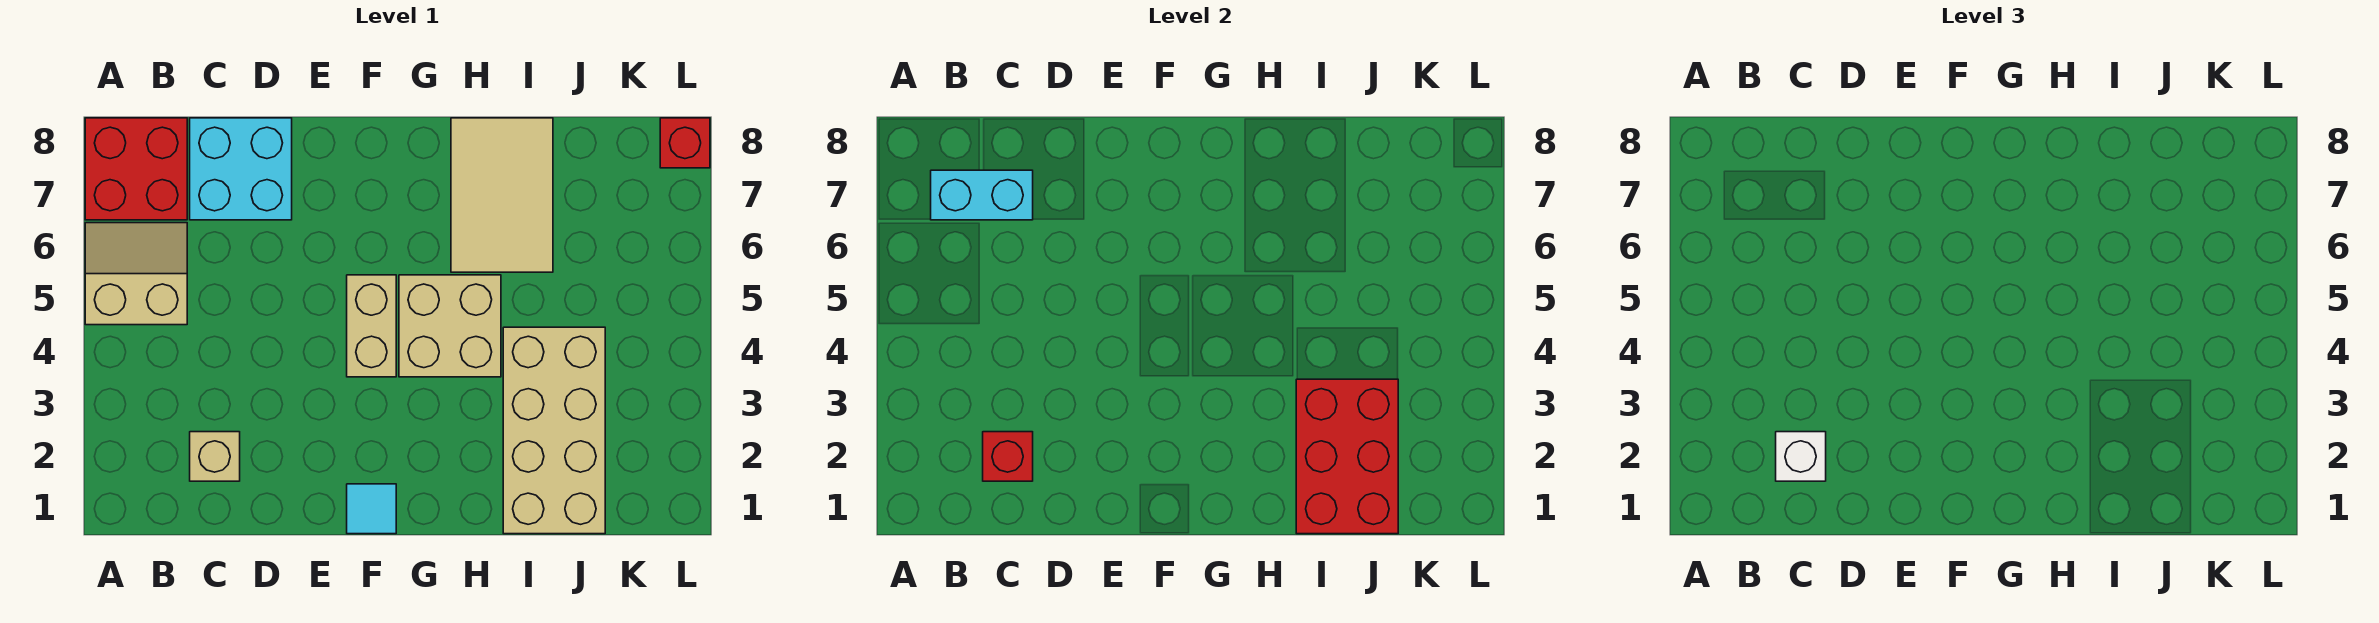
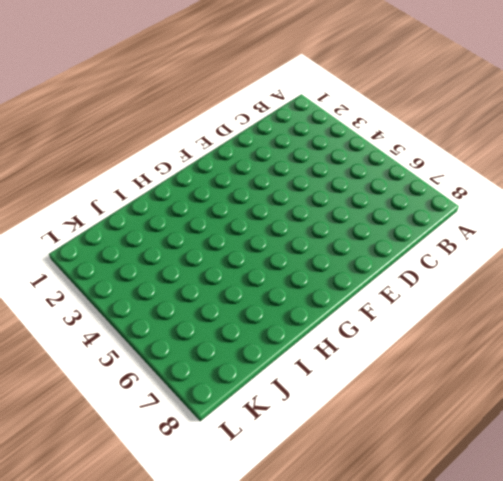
none -> tan 2x2 slope [85,223,187,325]
none -> red 2x2 brick [85,118,187,220]
none -> tan 1x1 brick [190,432,240,481]

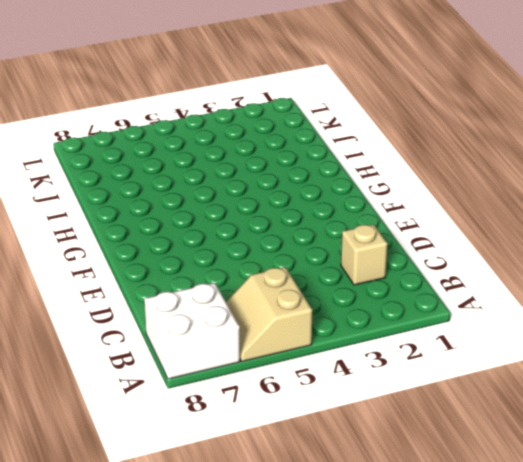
white 2x2 brick [144,283,240,379] -> red 2x2 brick [85,118,187,220]
none -> cyan 2x2 brick [190,118,292,220]
none -> cyan 1x1 tile [347,484,396,534]
none -> tan 1x2 brick [347,275,396,377]

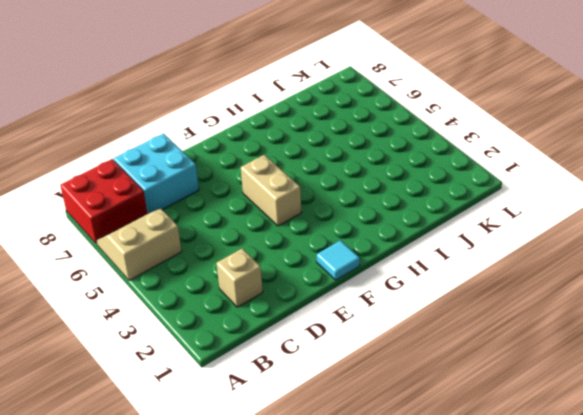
none -> tan 2x2 brick [399,275,501,377]
none -> tan 2x3 tile [451,118,553,272]
none -> tan 2x4 brick [503,327,605,534]

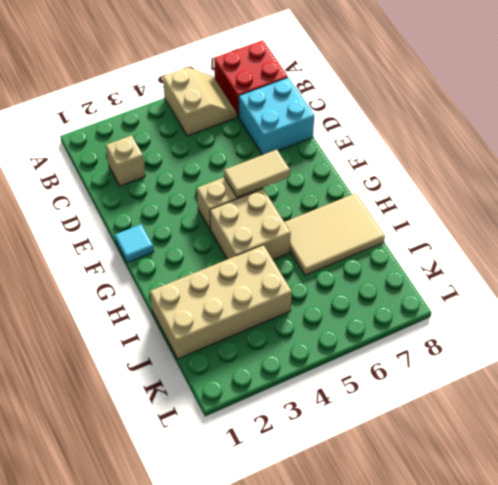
tan 1x2 tile [224,150,290,198] -> none
none -> red 1x1 brick [660,118,710,168]
none -> cyan 1x2 brick [931,170,1033,220]
none -> red 1x1 brick [983,432,1033,481]

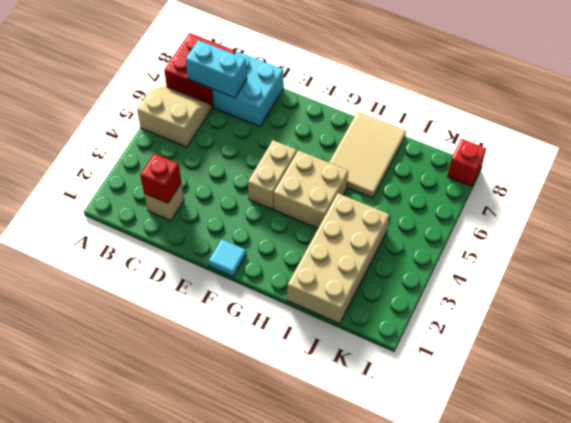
none -> red 2x3 brick [1296,379,1398,534]
none -> white 1x1 brick [1776,432,1826,481]

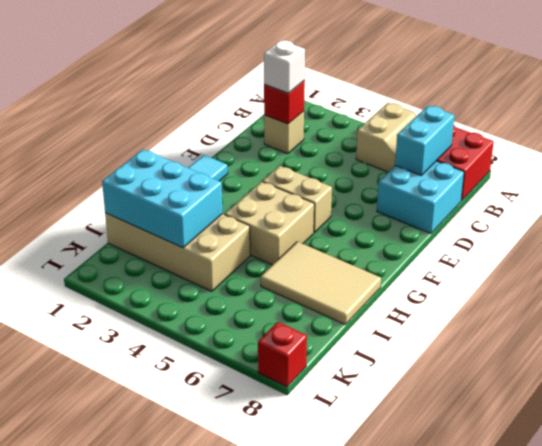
cyan 2x3 brick [102,149,222,248] -> red 2x3 brick [1296,379,1398,534]

